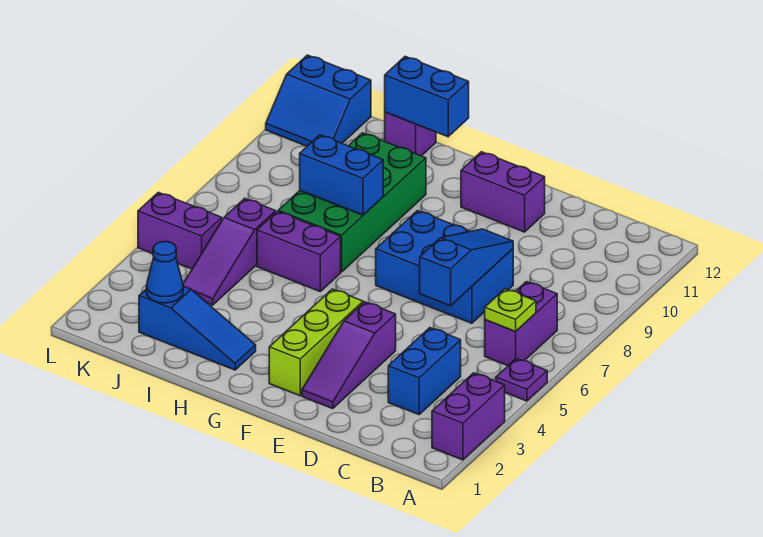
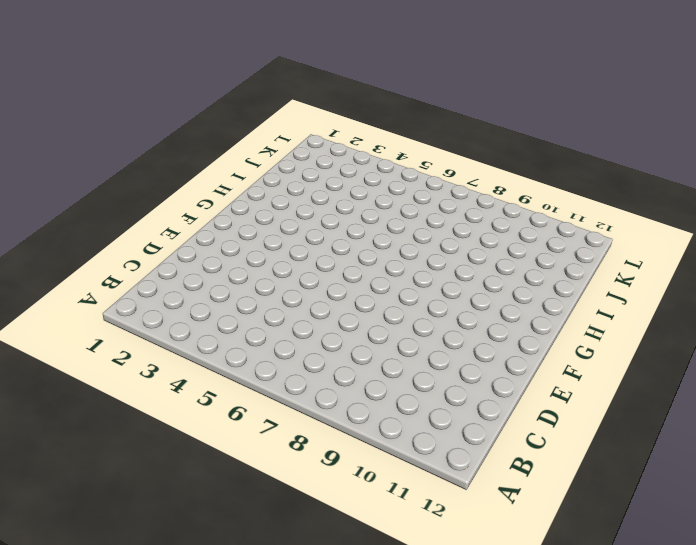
none -> purple 1x2 brick [432,373,505,460]
none -> purple 1x1 plate [496,358,547,401]
none -> purple 1x2 brick [485,282,557,366]

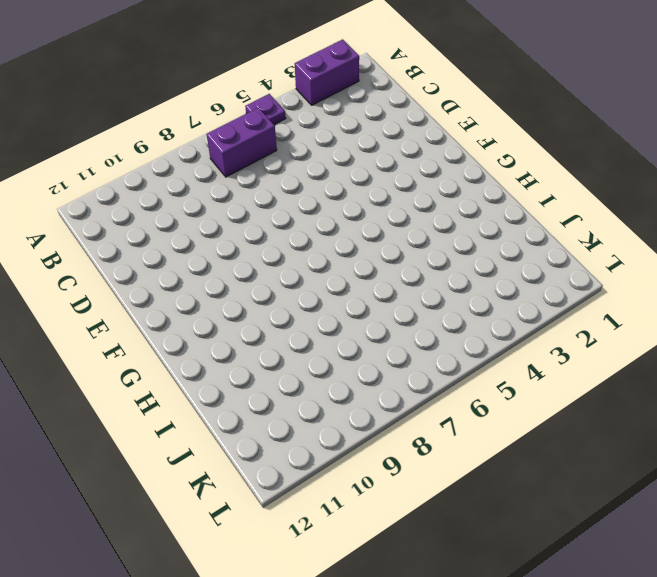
none -> blue 1x2 brick [388,328,461,415]
none -> blue 2x3 brick [376,211,513,323]
none -> purple 1x3 slope [302,302,396,409]

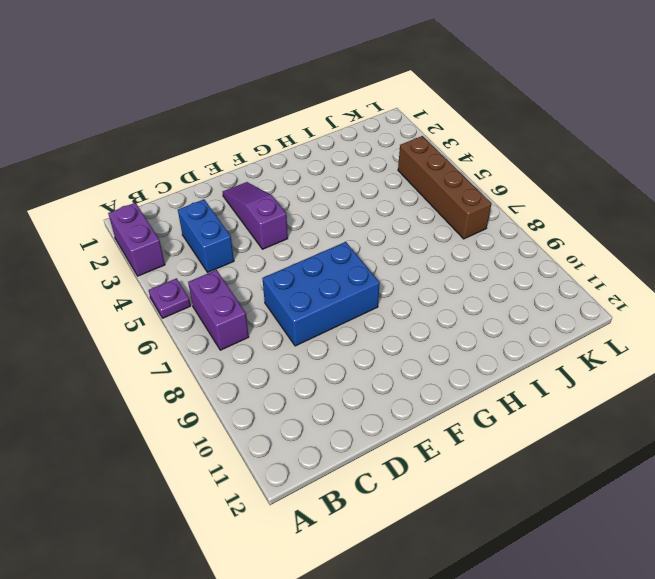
brown 1x4 brick [398,136,492,239] -> purple 1x2 brick [138,192,222,269]
none -> purple 1x2 brick [461,152,545,232]
none -> lime 1x3 brick [269,289,363,396]
none -> blue 1x3 slope [139,286,256,370]

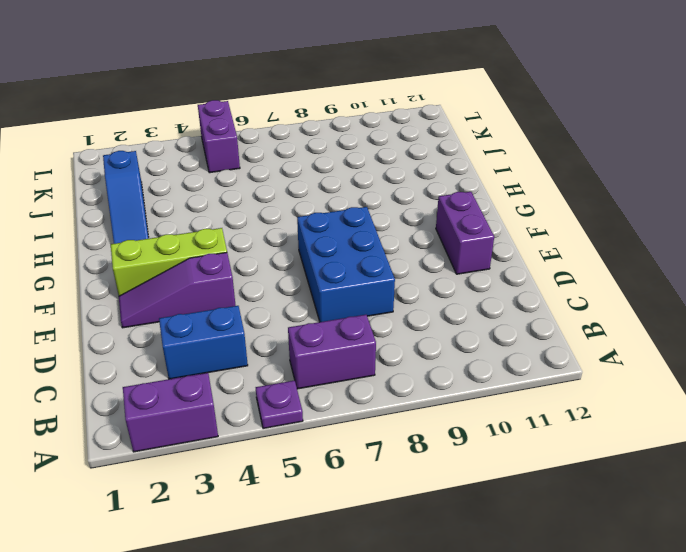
none -> purple 1x2 brick [257,211,341,291]
none -> green 2x4 brick [278,133,426,272]
none -> purple 1x1 brick [385,112,436,156]

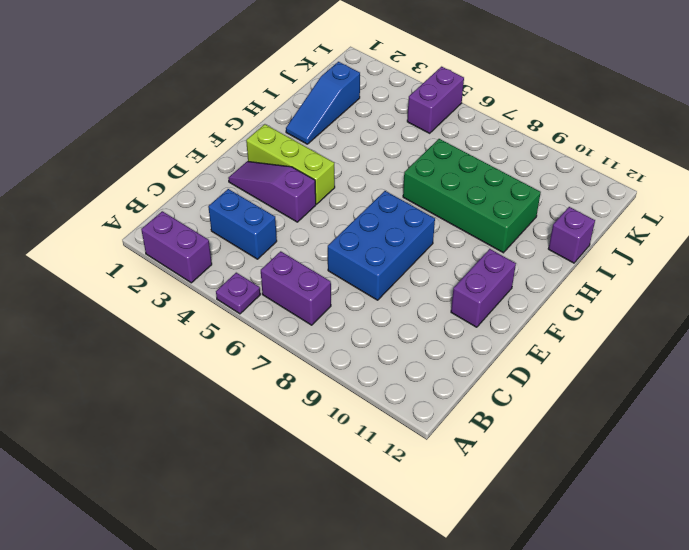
none -> purple 1x2 brick [257,211,341,291]
none -> purple 1x3 slope [183,198,276,305]
none -> blue 2x2 slope [266,55,371,146]

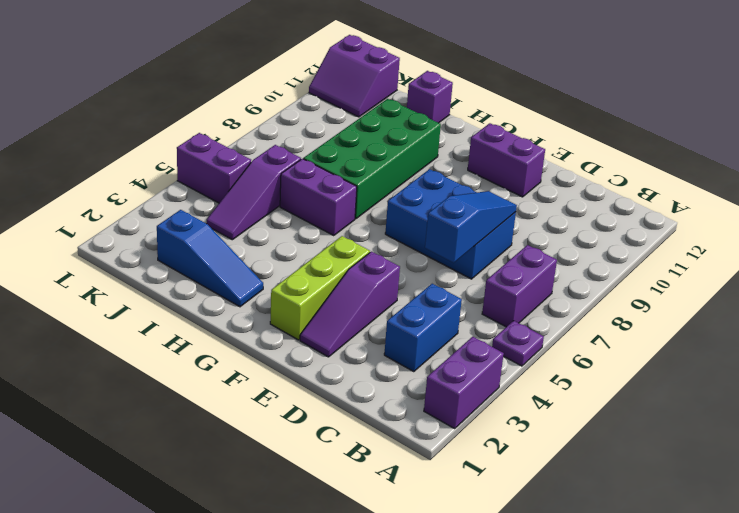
purple 2x2 slope [309,35,400,117] -> blue 2x2 slope [266,55,371,146]
none -> lime 1x1 plate [485,289,536,332]
none -> blue 1x2 brick [300,135,383,215]
none -> blue 1x2 brick [385,56,469,137]

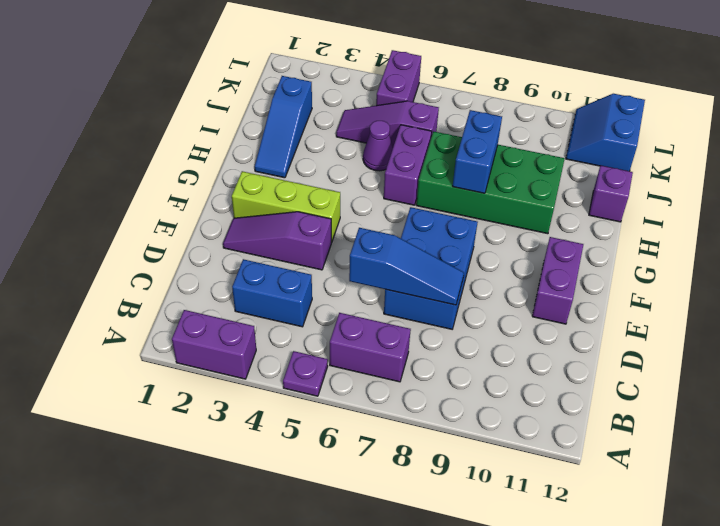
purple 1x1 cone [363,121,393,171] -> none
none -> lime 1x1 plate [485,289,536,332]
none -> blue 1x2 brick [385,56,469,137]
none -> blue 1x1 cone [146,241,183,303]

